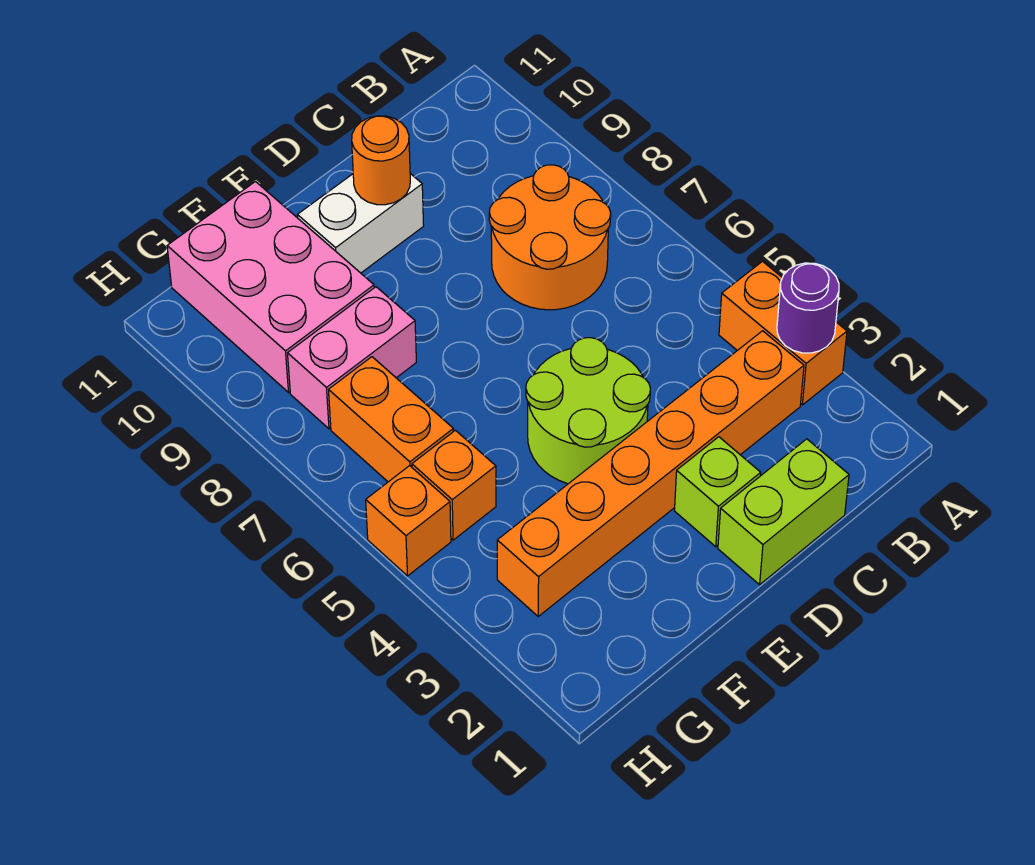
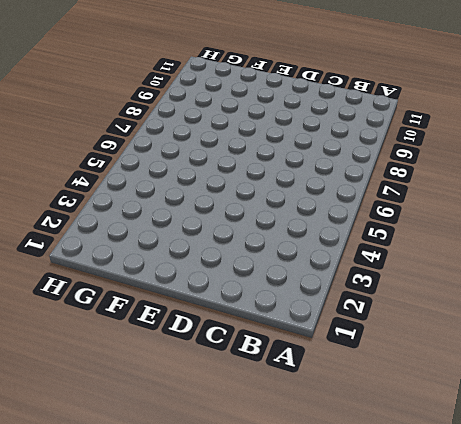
none -> orange 1x2 brick [719,261,847,405]
none -> orange 1x6 brick [497,331,804,616]
none -> orange 2x2 round brick [489,165,611,310]

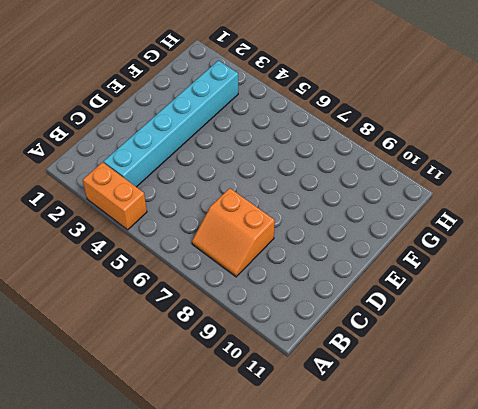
cyan 1x6 brick [104,60,238,187] -> orange 1x6 brick [497,331,804,616]
orange 2x2 slope [192,188,275,277] -> orange 2x2 round brick [489,165,611,310]
none -> lime 1x2 brick [718,439,849,585]
none -> lime 1x1 brick [675,437,761,547]
none -> lime 2x2 round brick [526,338,650,484]

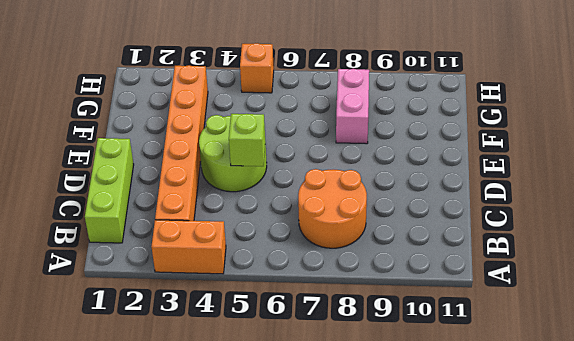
lime 1x3 brick [85,138,134,243] -> lime 1x2 brick [718,439,849,585]
lime 1x1 brick [229,114,265,166] -> lime 1x1 brick moved to [675,437,761,547]
none -> white 1x2 brick [297,174,424,273]
none -> pink 2x3 brick [167,182,374,392]
none -> orange 1x1 brick [412,430,496,540]

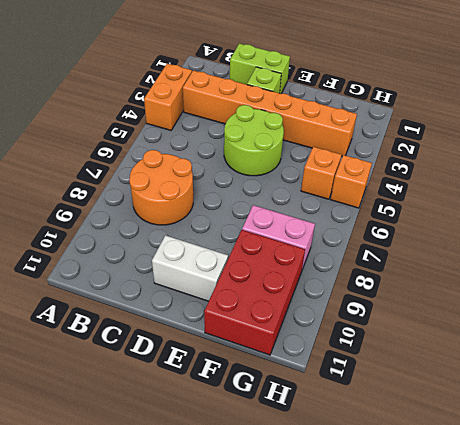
red 2x3 brick [204,230,305,355] -> pink 2x3 brick [167,182,374,392]
none -> orange 1x2 brick [329,357,453,482]
none -> purple 1x1 round brick [777,263,839,353]
none -> orange 1x1 round brick [352,116,410,205]

